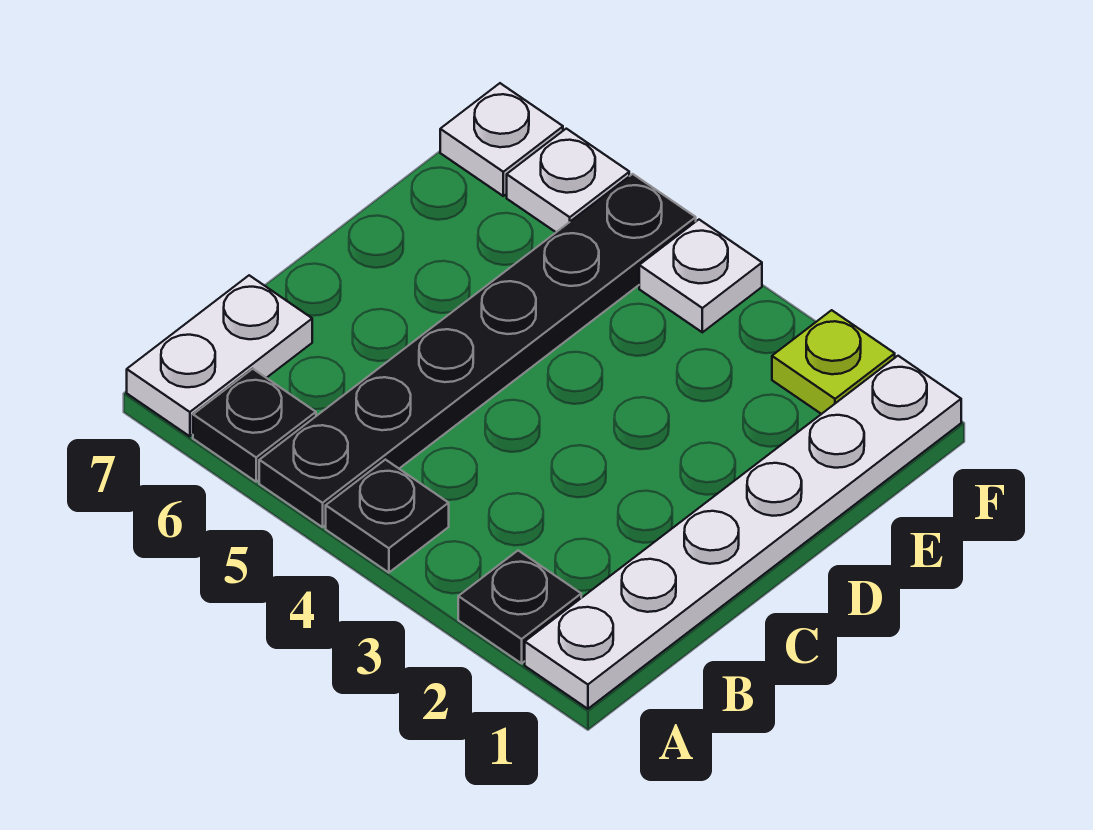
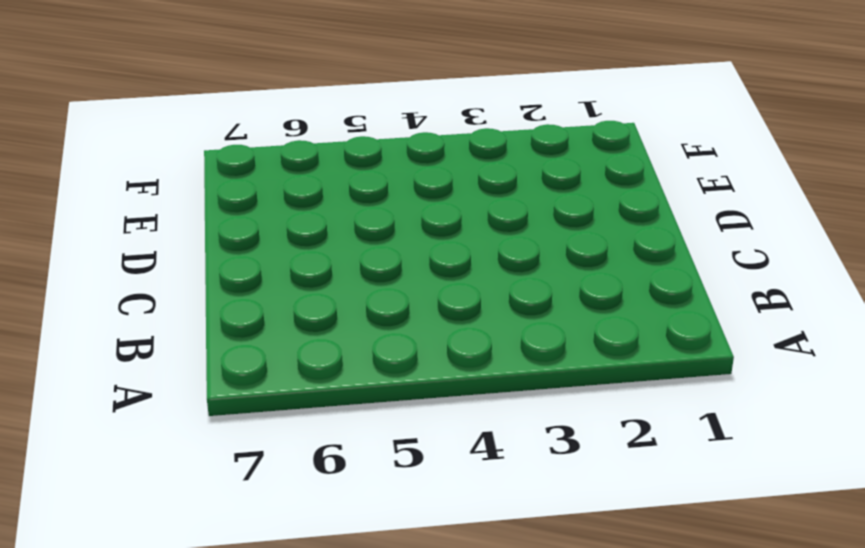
none -> white 1x6 plate [525,356,961,709]
none -> black 1x1 plate [458,551,581,663]

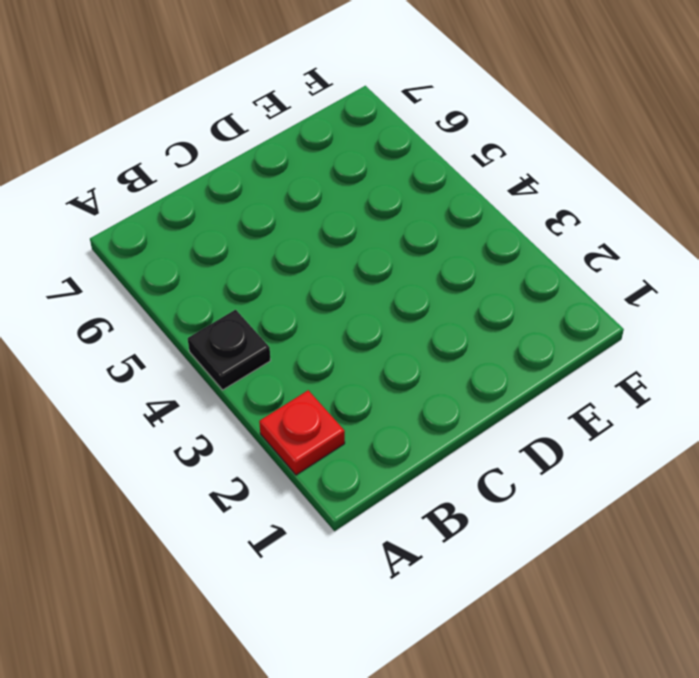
red 1x1 plate [259,390,345,475] -> black 1x1 plate [458,551,581,663]
none -> white 1x6 plate [525,356,961,709]
none -> black 1x6 plate [259,174,696,527]

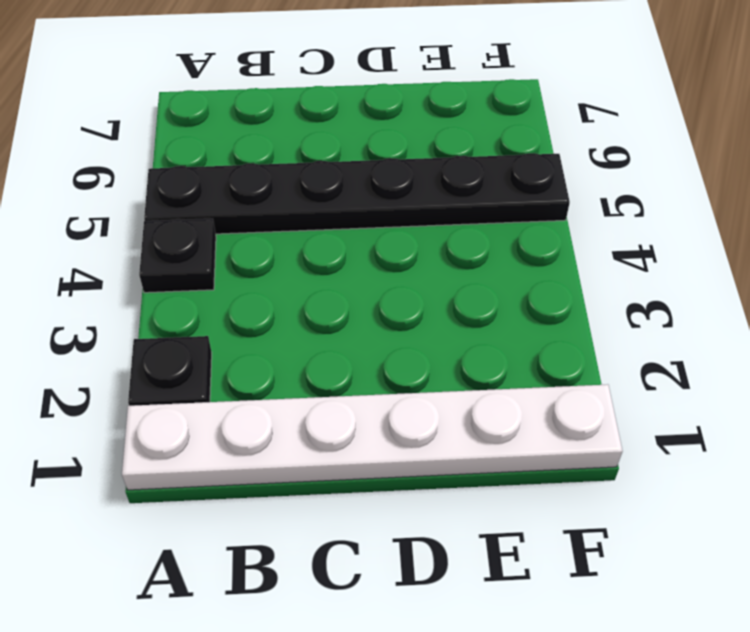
none -> black 1x1 plate [193,369,316,482]
none -> white 1x2 plate [127,275,312,436]

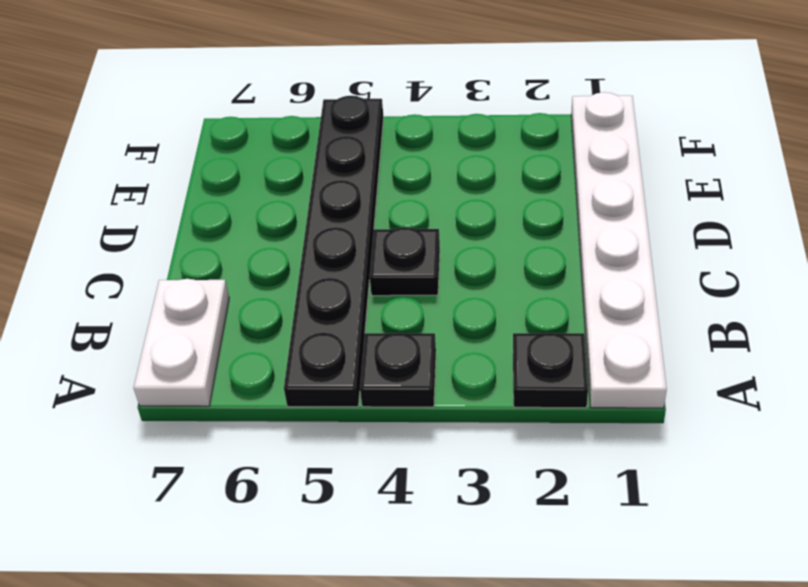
black 1x1 plate [370,227,440,296] -> black 1x1 plate moved to [193,369,316,482]
none -> lime 1x1 plate [772,310,895,414]
none -> white 1x1 plate [639,220,762,332]

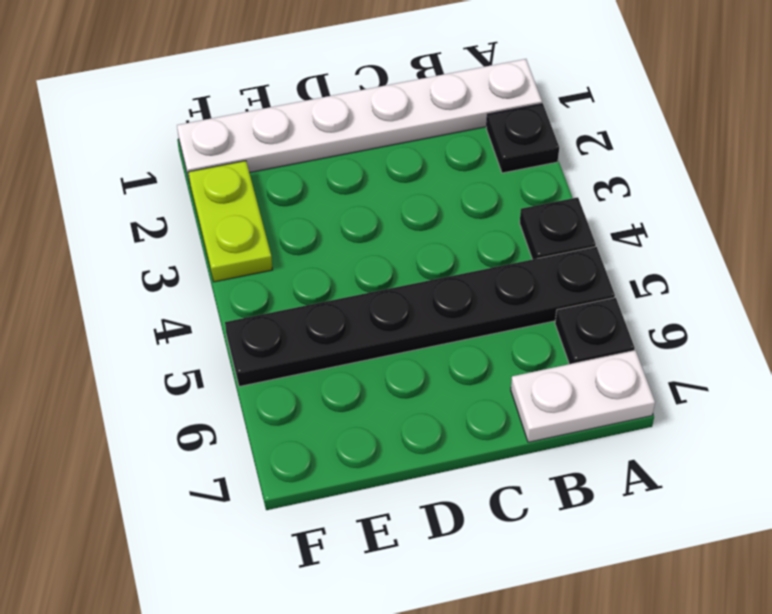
lime 1x2 plate [188,161,272,282] -> lime 1x1 plate [772,310,895,414]
none -> white 1x1 plate [639,220,762,332]
none -> white 1x1 plate [507,129,629,232]

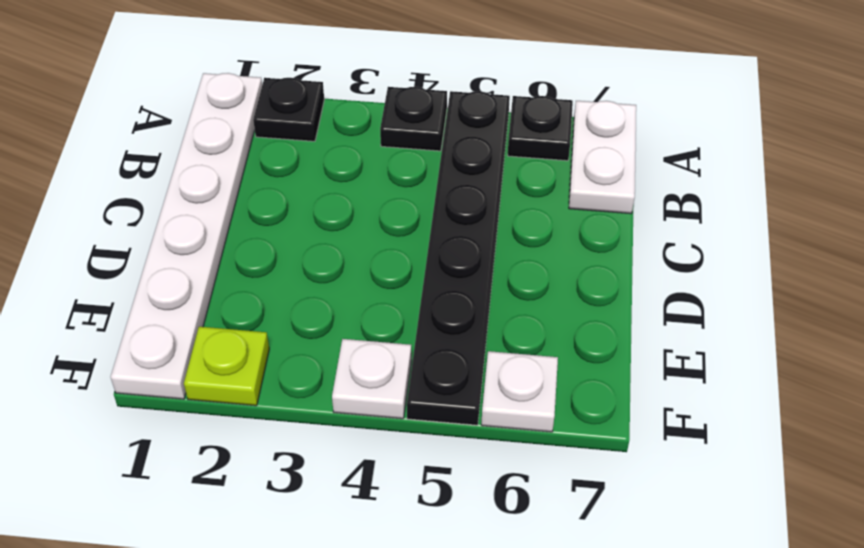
none -> white 1x1 plate [440,83,563,196]

